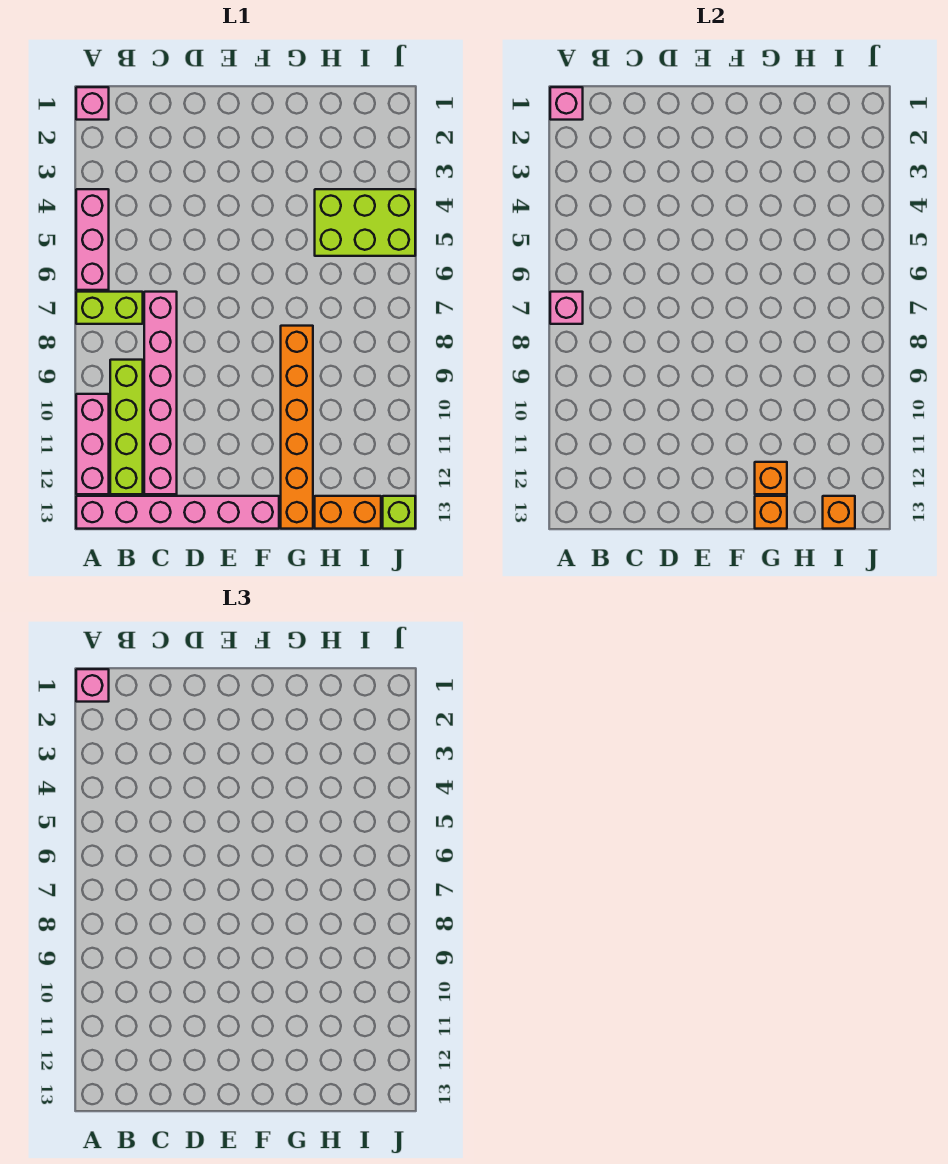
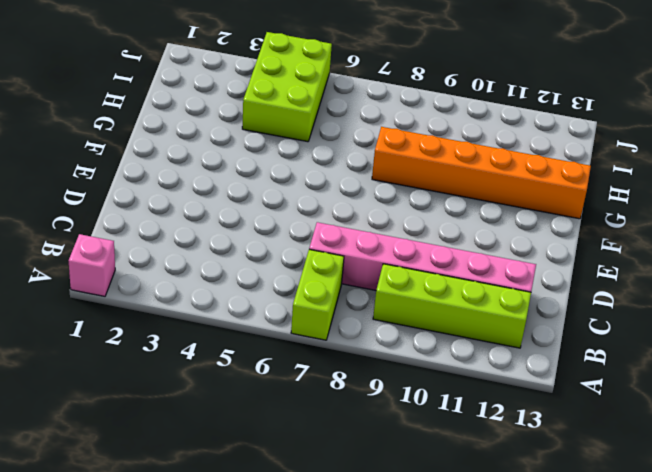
none -> pink 1x3 brick [76,189,109,290]
none -> pink 1x3 brick [76,394,109,494]
none -> pink 1x6 brick [76,496,279,529]

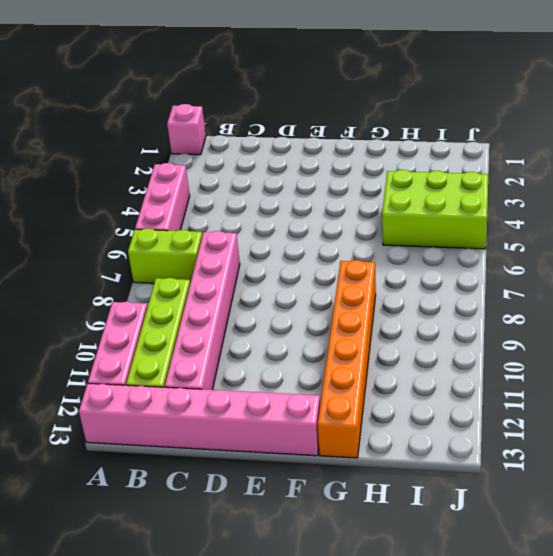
none -> orange 1x2 brick [315,496,381,529]
none -> lime 1x1 brick [383,496,415,529]
none -> pink 1x1 brick [550,87,583,120]

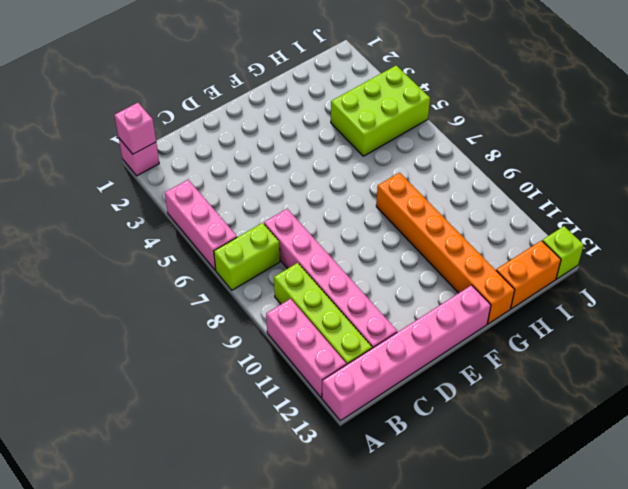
none -> pink 1x1 brick [550,292,583,324]
none -> orange 1x1 brick [755,462,787,494]
none -> orange 1x1 brick [755,496,787,529]

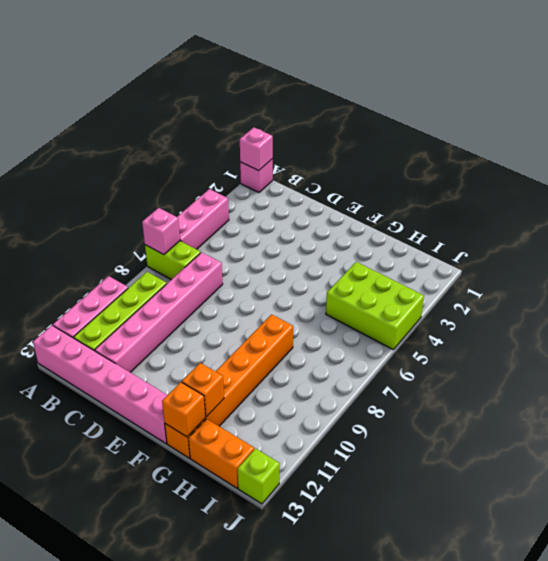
none -> orange 1x1 brick [823,496,855,529]
none -> pink 1x1 brick [76,669,109,702]

